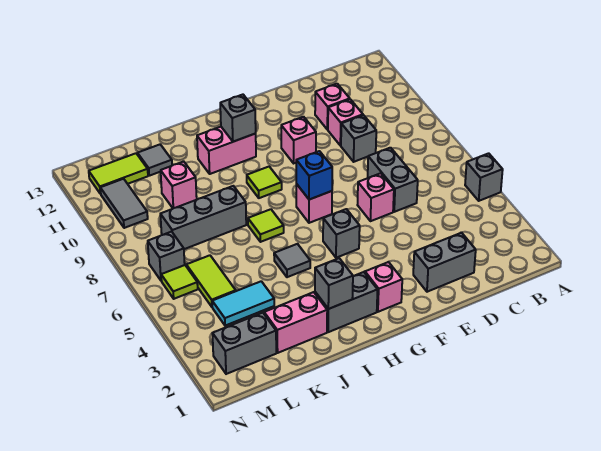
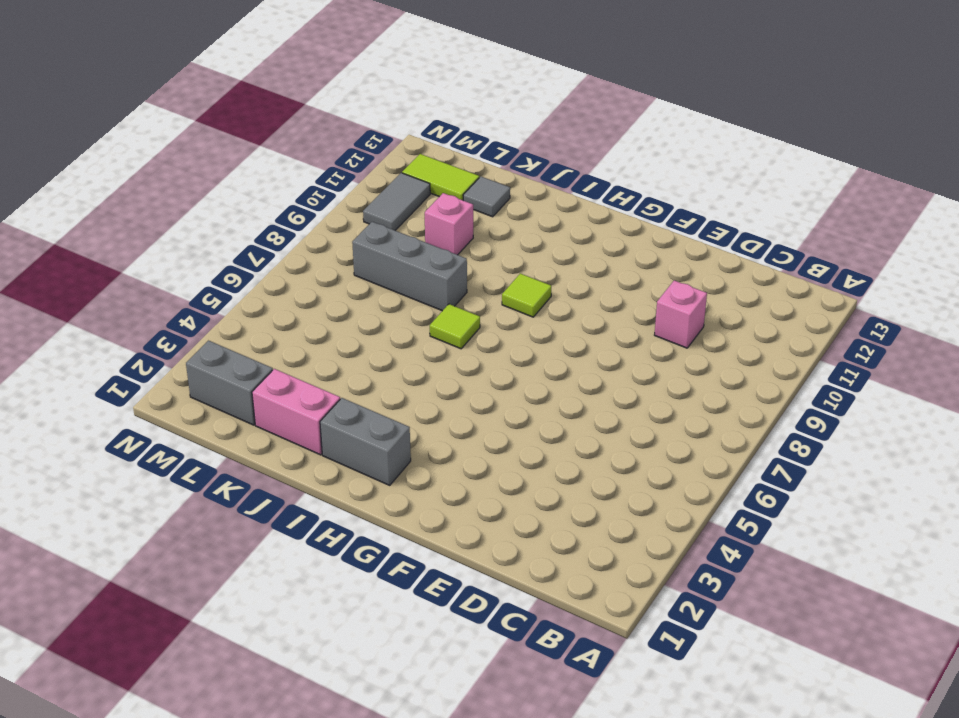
none -> grey 1x1 brick [465,153,503,201]
none -> grey 1x2 brick [413,233,476,292]
none -> grey 1x2 brick [368,148,418,212]
none -> grey 1x1 brick [341,115,376,162]

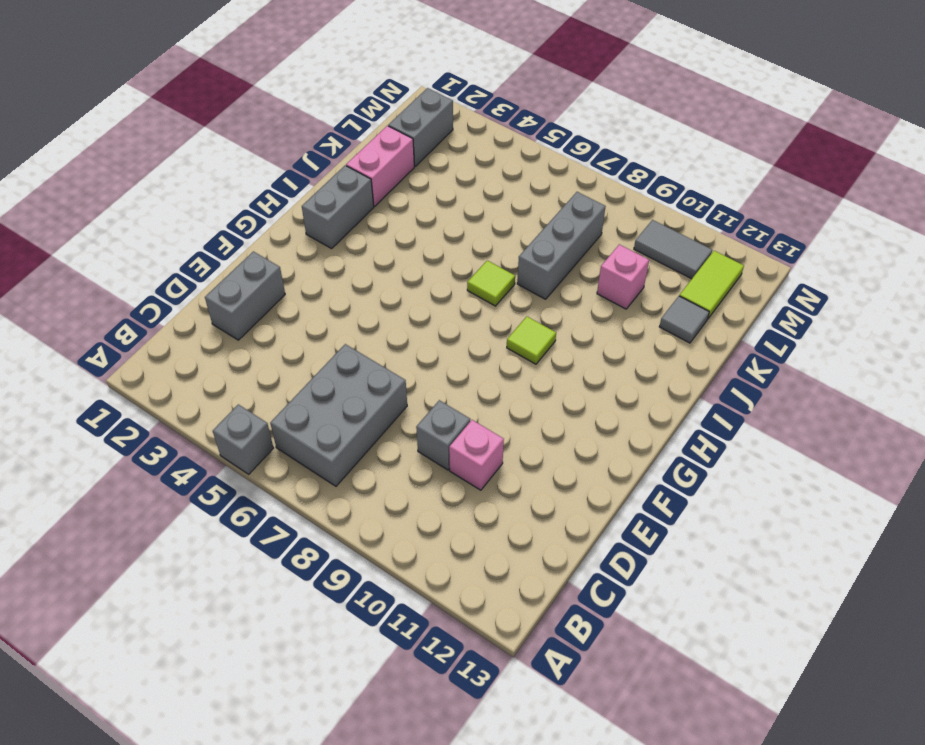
grey 2x3 brick [270,344,407,486] -> grey 1x2 brick [368,148,418,212]
none -> pink 1x1 brick [315,84,350,130]
none -> pink 1x1 brick [358,173,394,221]
none -> pink 1x1 brick [281,117,316,163]
none -> pink 1x1 brick [365,262,402,312]

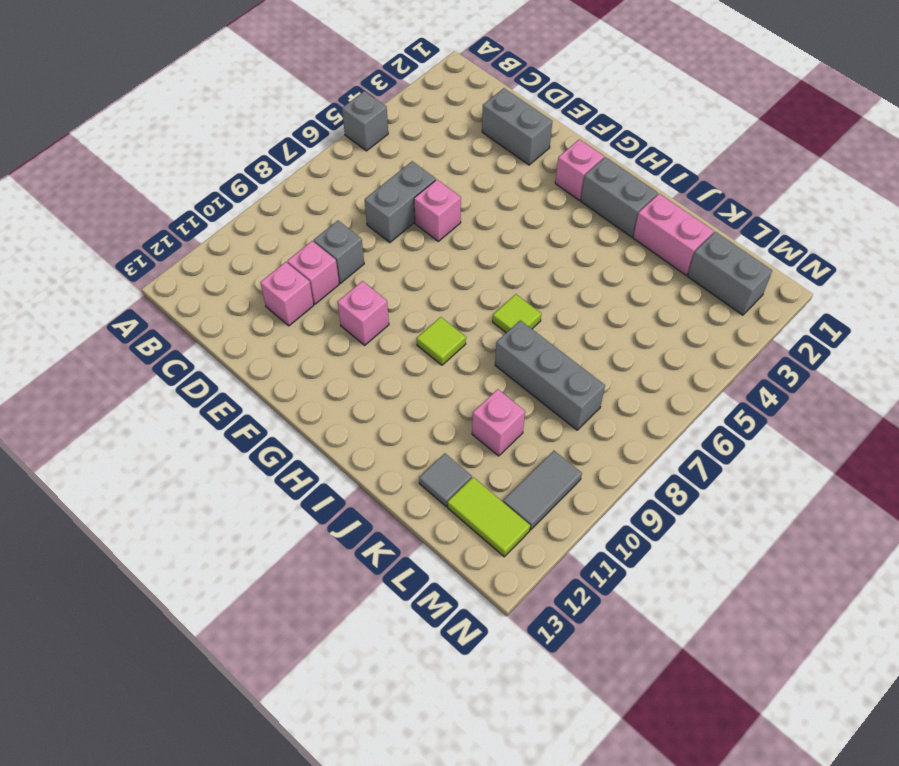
none -> grey 1x1 brick [323,209,360,258]
none -> pink 1x1 brick [296,184,332,223]
none -> pink 1x2 brick [197,127,256,174]
none -> grey 1x1 tile [274,244,310,277]

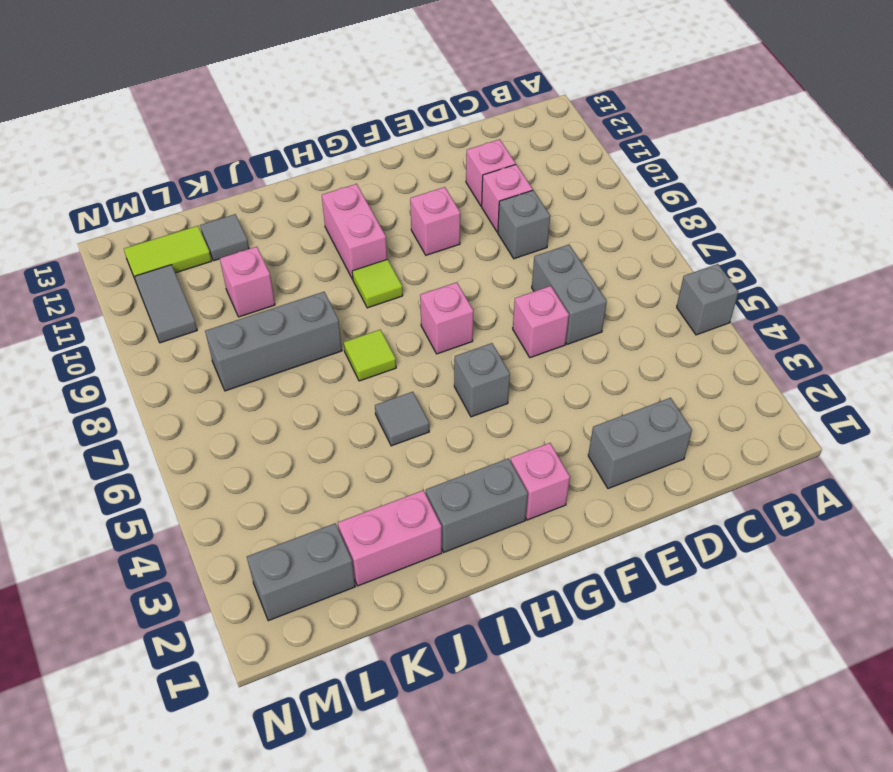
pink 1x2 brick [322,184,387,279] -> pink 1x2 brick turned to [197,127,256,174]
none -> cyan 1x2 tile [212,281,274,326]
none -> lime 1x2 tile [186,255,236,307]
none -> lime 1x1 tile [161,265,198,299]
none -> grey 1x1 brick [148,232,185,281]

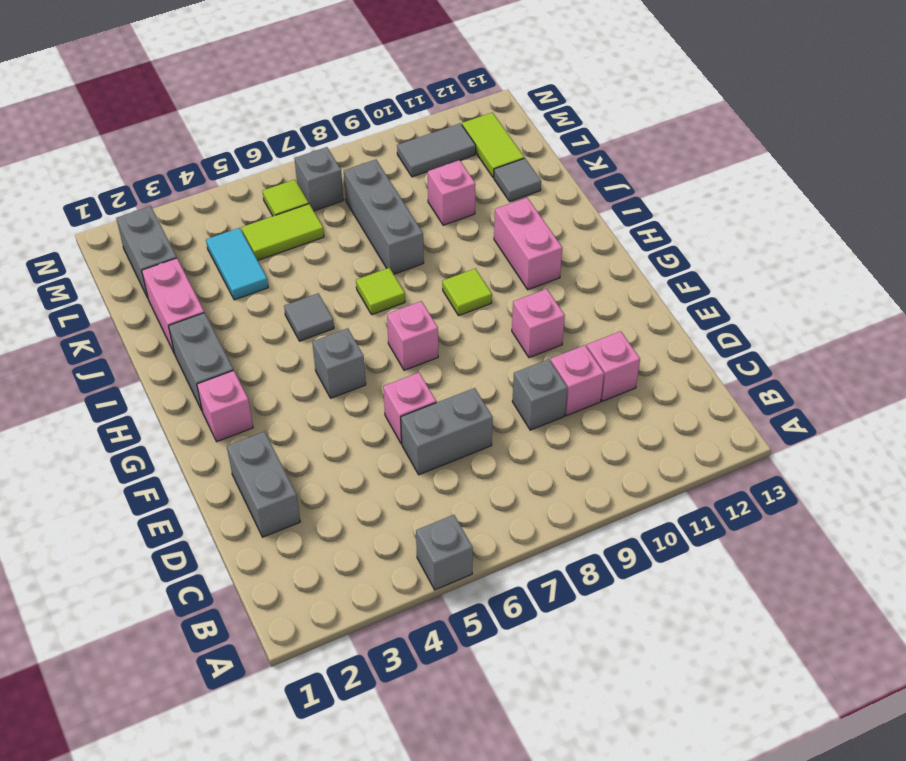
none -> blue 1x1 brick [296,151,332,200]
none -> grey 1x1 brick [220,95,256,142]
none -> grey 1x1 brick [315,258,353,309]

